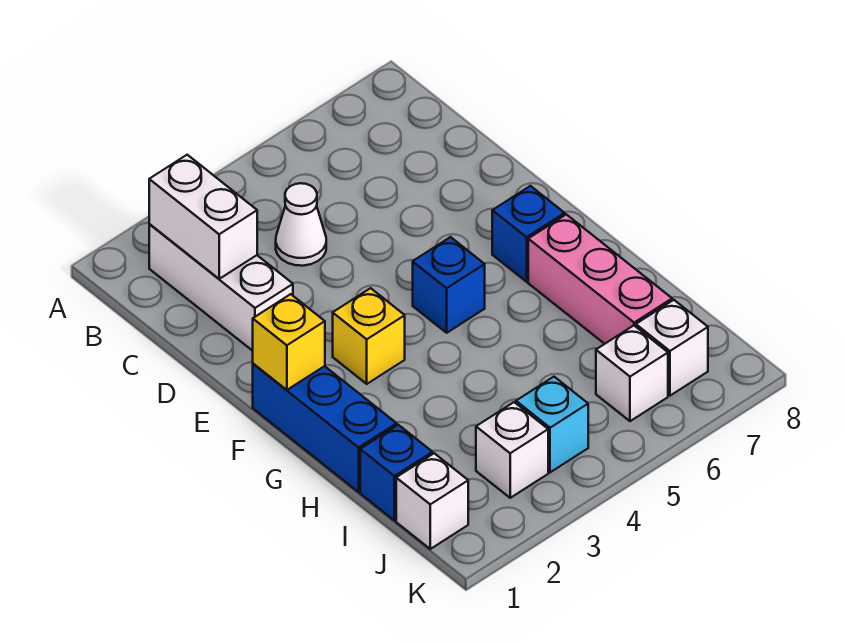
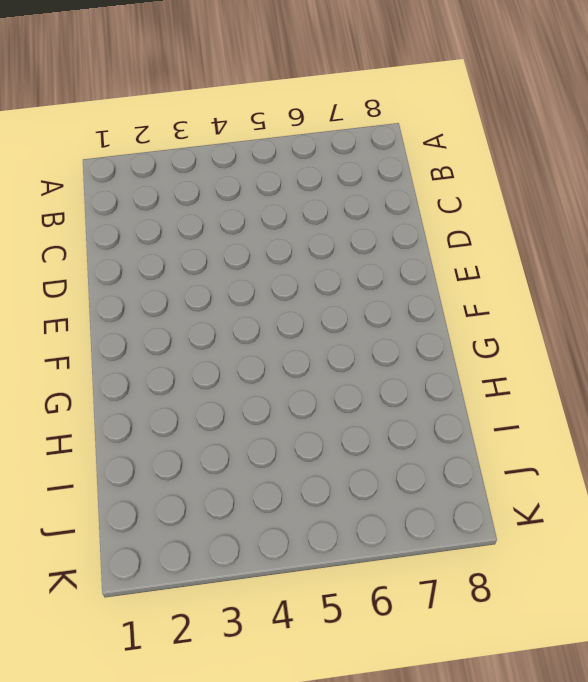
none -> white 1x3 brick [149,224,293,351]
none -> white 1x1 cone [276,183,326,266]
none -> blue 1x3 brick [253,364,397,492]

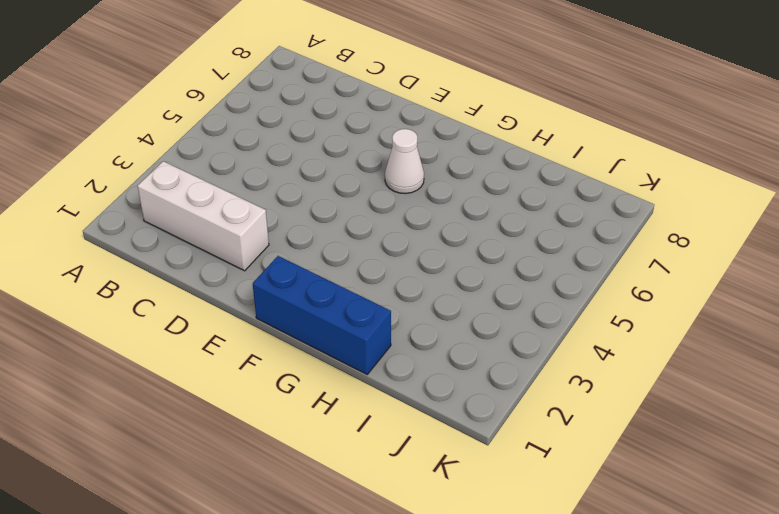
white 1x1 cone [385,129,424,194] -> white 1x1 cone moved to [276,183,326,266]
none -> yellow 1x1 brick [333,288,405,384]
none -> blue 1x1 brick [413,237,485,333]
none -> blue 1x1 brick [492,186,565,282]

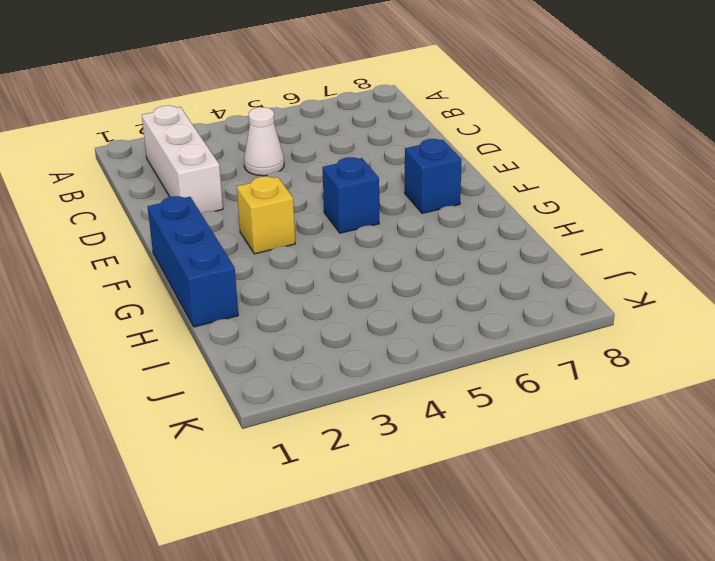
none -> pink 1x3 brick [528,214,672,344]
none -> blue 1x1 brick [360,425,432,521]
none -> white 1x1 brick [396,453,468,549]

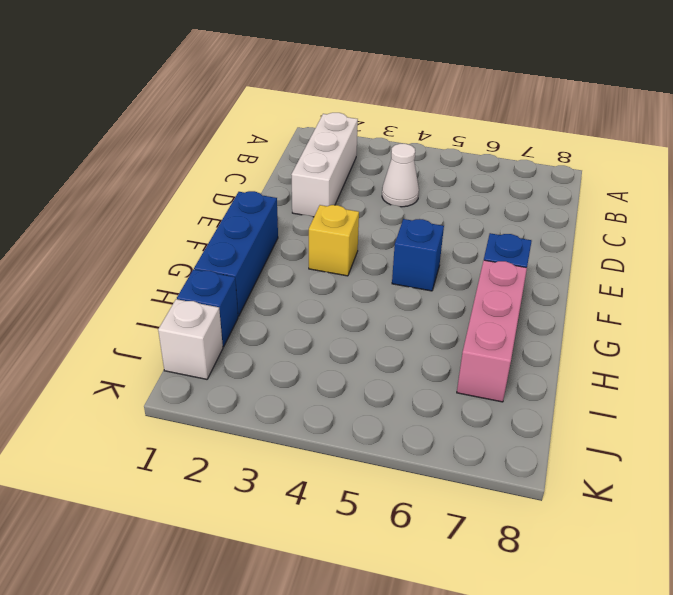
none -> white 1x1 brick [476,402,548,498]
none -> cyan 1x1 brick [516,377,588,472]
none -> white 1x1 brick [596,326,668,421]

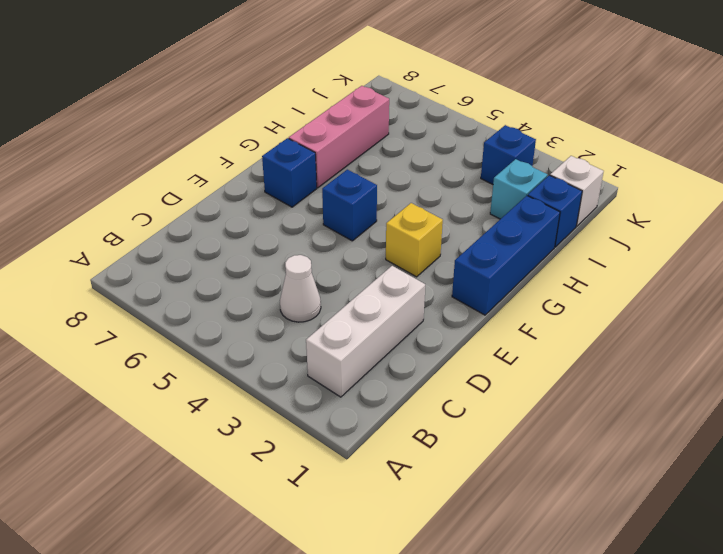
cyan 1x1 brick [490,159,547,219] -> cyan 1x1 brick moved to [516,377,588,472]
blue 1x1 brick [481,125,536,184] -> white 1x1 brick [476,402,548,498]
none -> white 1x1 brick [596,326,668,421]
none -> white 1x1 brick [636,300,708,396]
none -> white 1x2 brick [149,155,257,279]

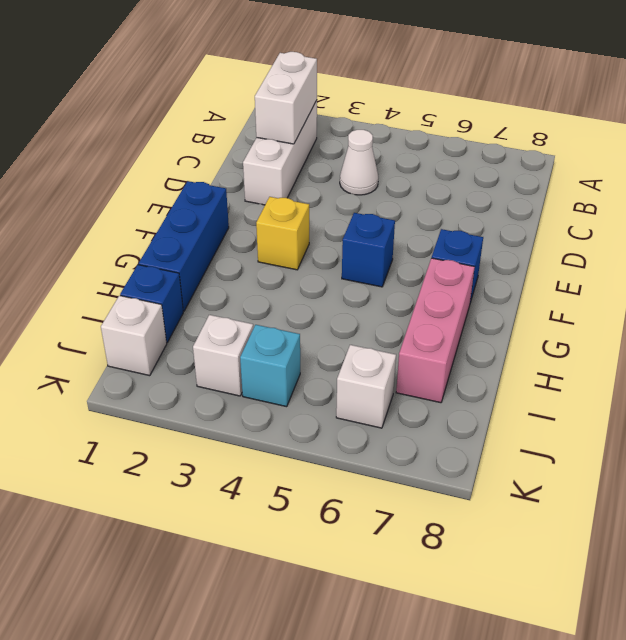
none -> white 1x1 brick [636,300,708,396]
none -> yellow 1x1 brick [253,294,325,390]

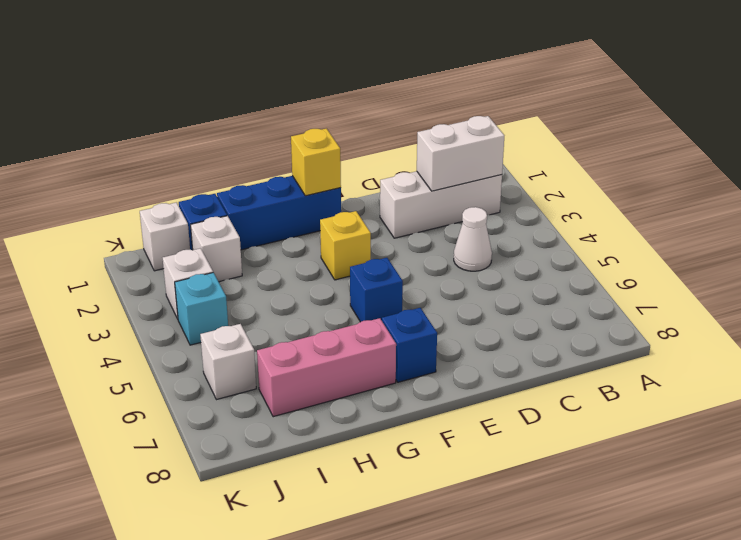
white 1x1 brick [191,216,242,282] -> white 1x1 brick moved to [636,300,708,396]

